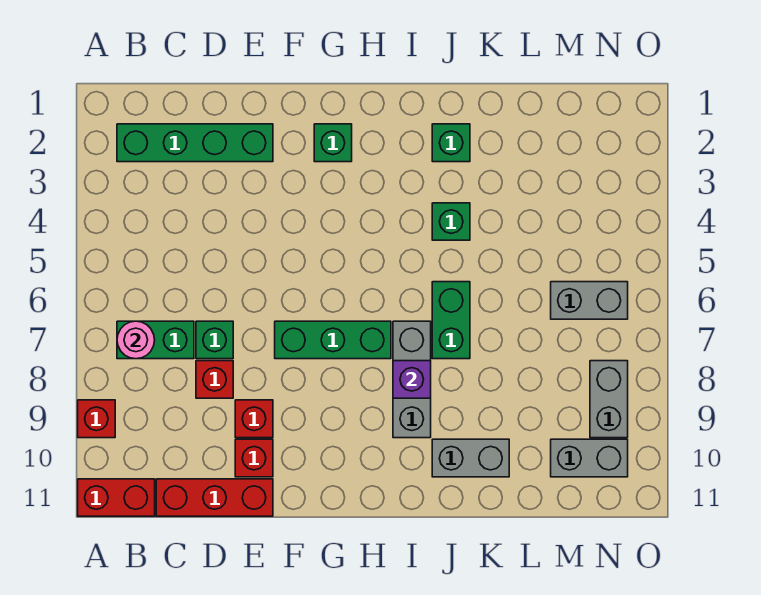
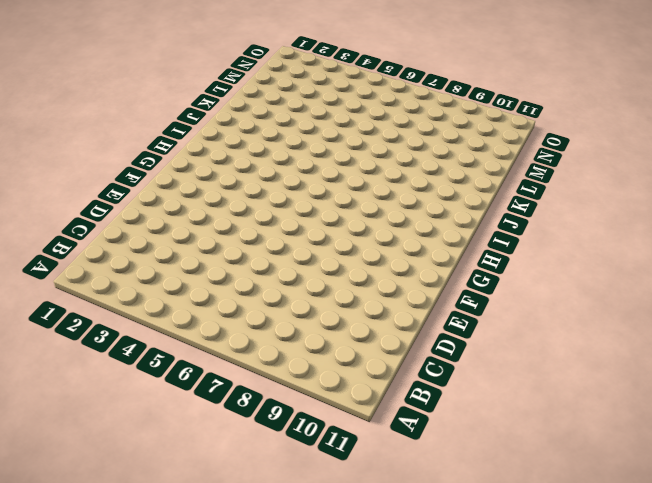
none -> red 1x1 brick [78,400,115,438]
none -> red 1x2 brick [78,479,155,516]
none -> green 1x4 brick [117,124,273,162]

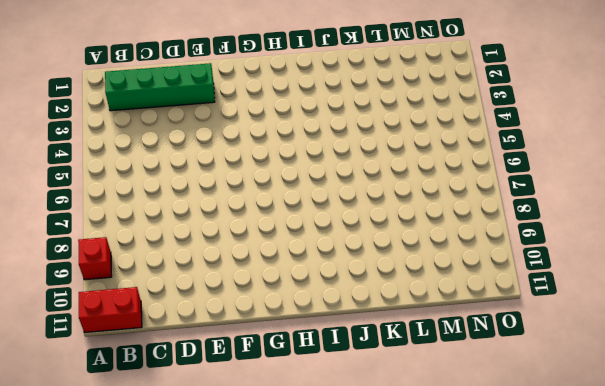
none -> green 1x2 brick [117,321,194,359]
none -> red 1x3 brick [156,479,273,516]
none -> green 1x1 brick [196,321,233,359]

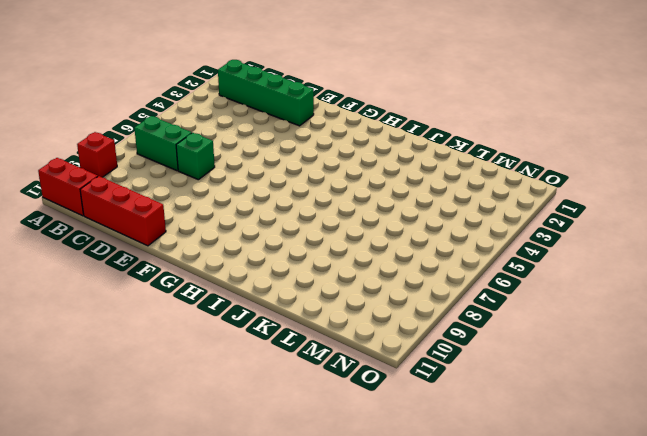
none -> red 1x1 brick [196,361,233,398]
none -> red 1x1 brick [235,400,273,438]
none -> red 1x1 brick [235,439,273,477]

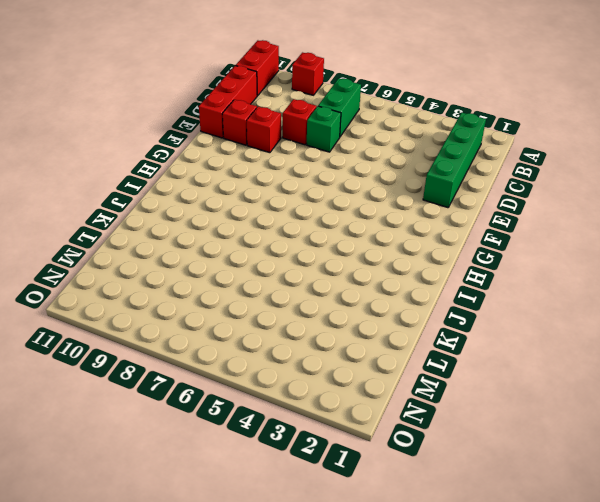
none -> green 1x3 brick [275,321,391,359]
none -> green 1x1 brick [314,124,352,162]
none -> grey 1x3 brick [393,321,431,438]

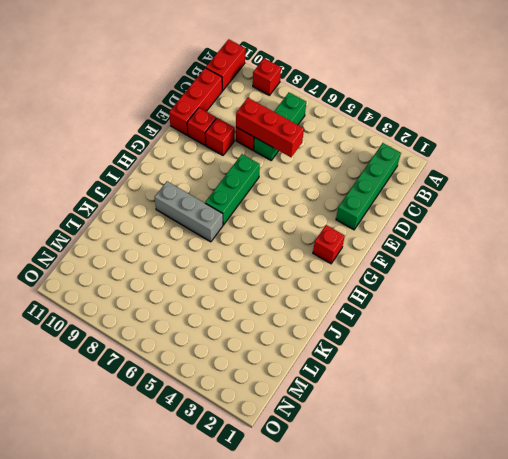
red 1x3 brick [236,98,304,157] -> none
red 1x1 brick [313,225,345,264] -> green 1x1 brick [314,124,352,162]
none -> green 1x1 brick [432,124,470,162]
none -> green 1x1 brick [432,203,470,240]
none -> green 1x2 brick [432,282,470,359]

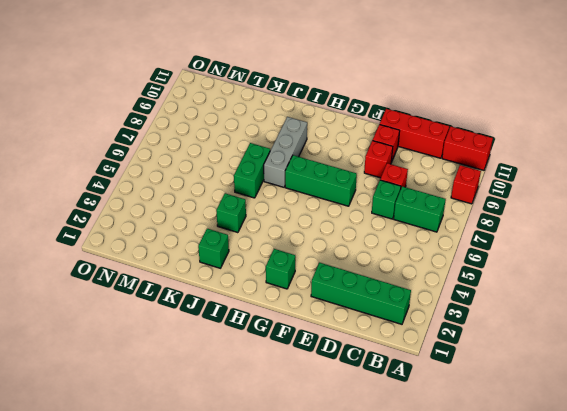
none -> grey 1x2 brick [432,439,509,477]
none -> grey 1x2 brick [551,282,628,319]
none -> grey 1x2 brick [551,439,628,477]

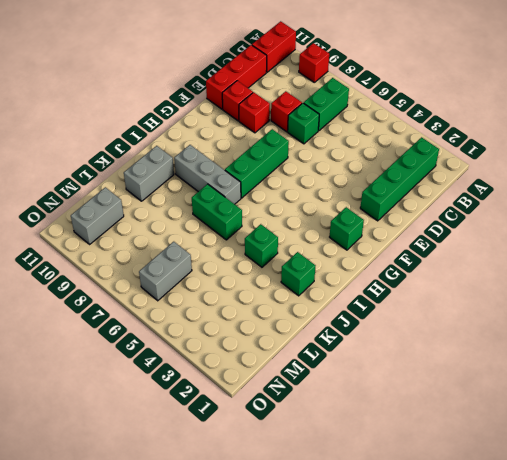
none -> grey 1x2 brick [590,361,628,438]
none -> pink 1x1 round brick [117,321,155,359]
none -> purple 1x1 brick [393,361,431,398]

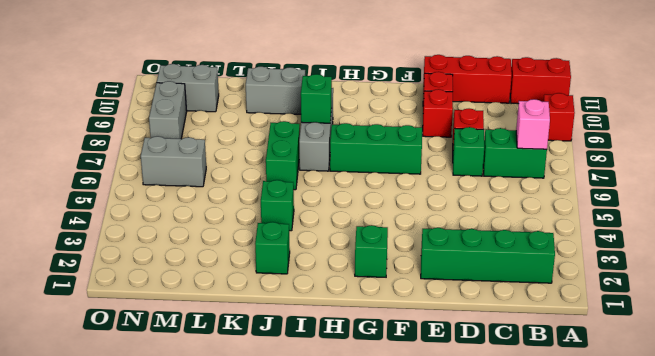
pink 1x1 brick [516,99,550,149] -> pink 1x1 round brick [117,321,155,359]
green 1x1 brick [301,74,332,123] -> purple 1x1 brick [393,361,431,398]

